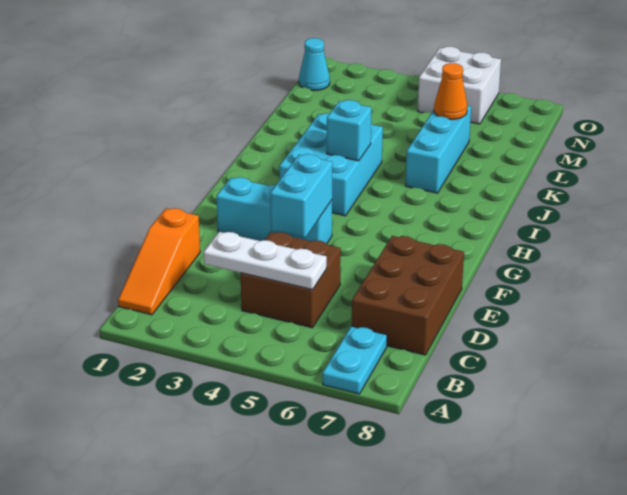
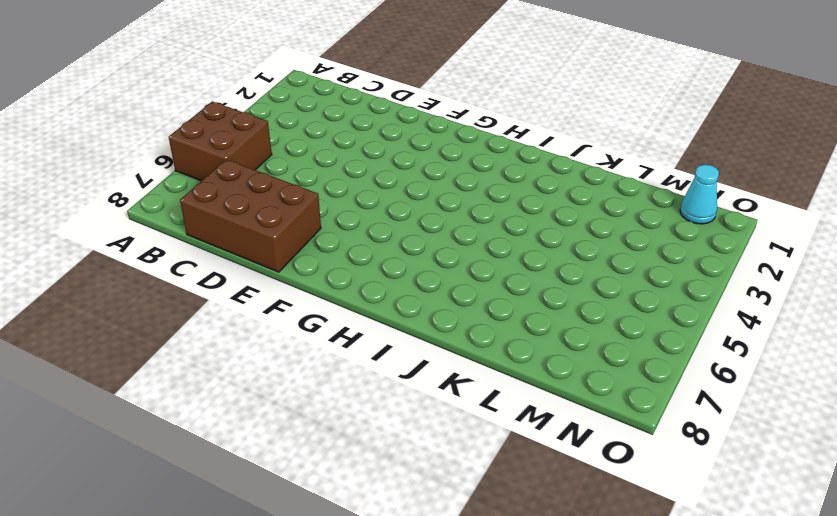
brown 2x2 brick [169,102,272,181] -> brown 2x2 brick moved to [240,232,341,328]
none -> cyan 1x2 plate [323,326,387,394]
none -> orange 1x3 slope [118,208,200,315]
none -> cyan 1x3 brick [217,177,332,244]

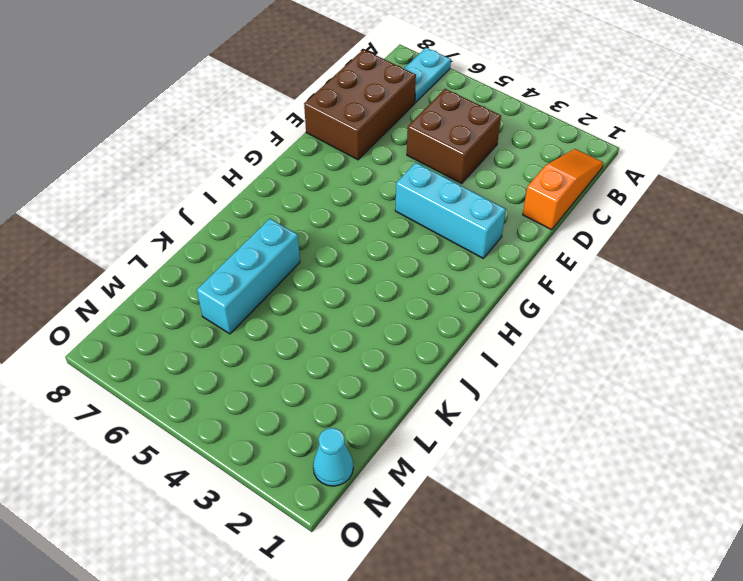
none -> cyan 2x3 brick [280,113,383,216]
none -> white 2x2 brick [418,47,501,124]
none -> white 1x3 plate [204,232,327,290]

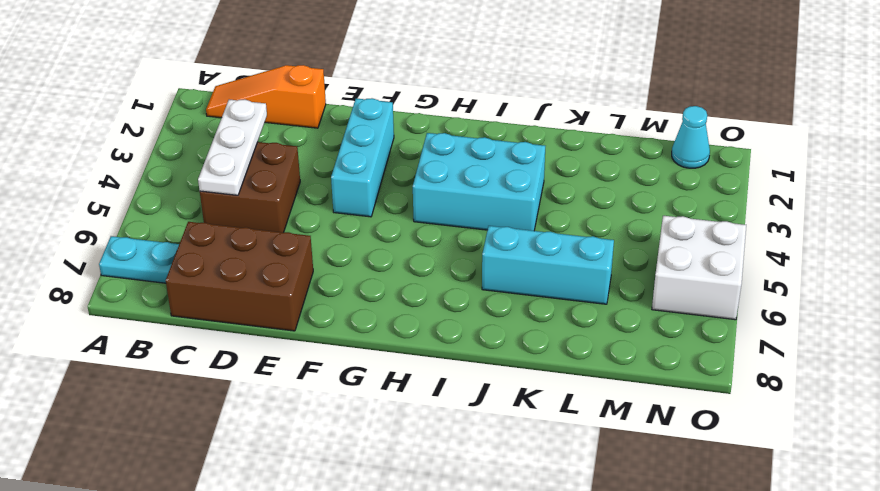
none -> cyan 1x2 brick [270,154,332,238]
none -> cyan 1x1 brick [327,100,371,161]
none -> orange 1x1 cone [434,63,467,119]

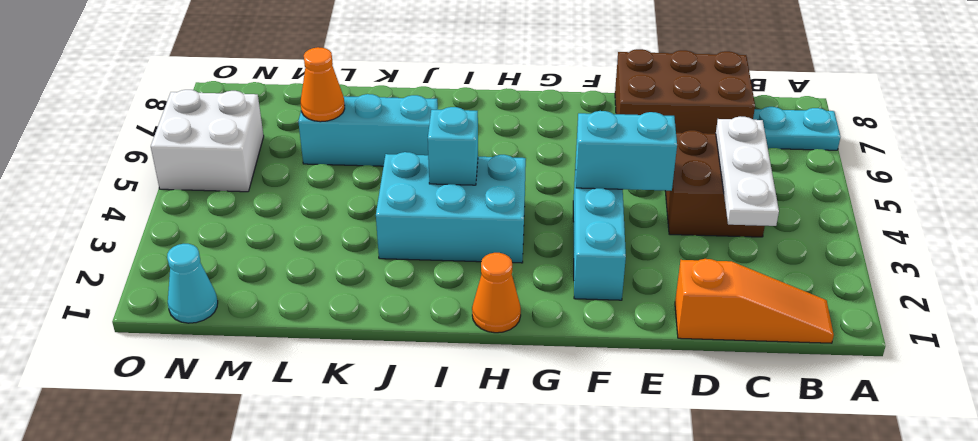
orange 1x1 cone [472,253,521,333] -> none

